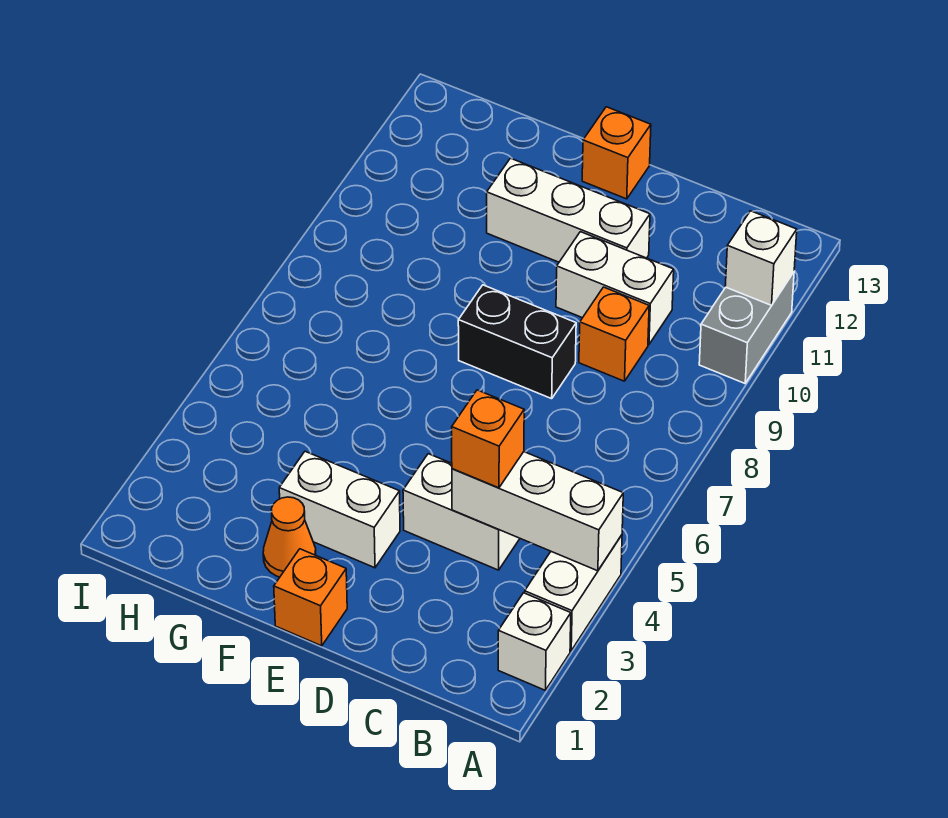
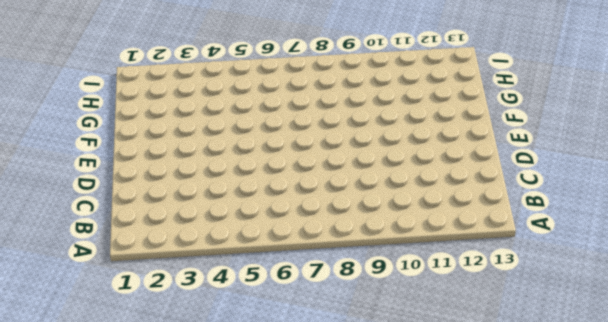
none -> white 1x1 brick [498,593,571,690]
none -> white 1x2 brick [525,535,622,651]
none -> grey 1x2 brick [699,272,794,383]

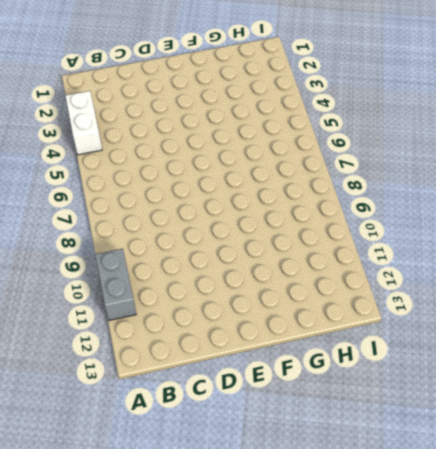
none -> white 1x1 brick [498,593,571,690]
none -> white 1x2 brick [403,454,520,570]
none -> orange 1x1 brick [579,287,649,381]

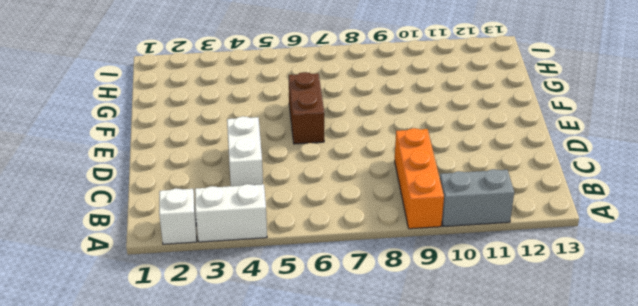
orange 1x3 brick [395,128,444,229] -> orange 1x1 brick [579,287,649,381]
brown 1x2 brick [289,72,324,144] -> none
none -> white 1x2 brick [556,232,674,345]
none -> black 1x2 brick [458,285,576,399]
none -> white 1x3 brick [487,158,650,262]

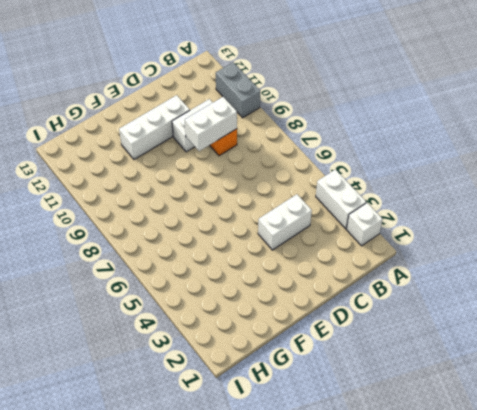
white 1x2 brick [185,97,237,151] -> white 1x2 brick moved to [279,451,400,568]
none -> black 1x2 brick [458,285,576,399]
none -> orange 1x1 brick [274,549,347,646]
none -> orange 1x1 brick [582,107,651,199]

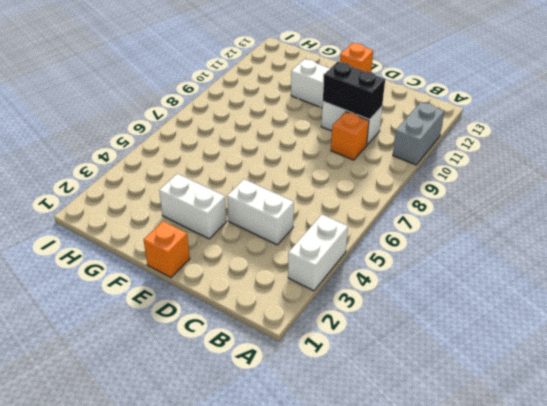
black 1x2 brick [323,62,385,119] -> black 1x2 brick moved to [458,285,576,399]
none -> white 1x1 brick [498,593,571,690]
none -> orange 1x1 cone [263,497,316,577]
none -> white 1x3 brick [452,452,623,571]

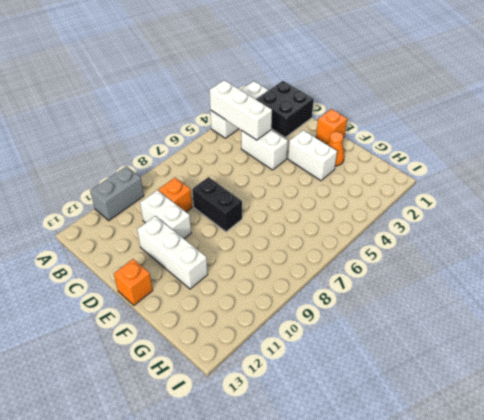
black 2x2 brick [256,81,314,137] -> none
none -> white 1x1 brick [725,211,797,305]
none -> orange 1x1 brick [452,390,524,488]

